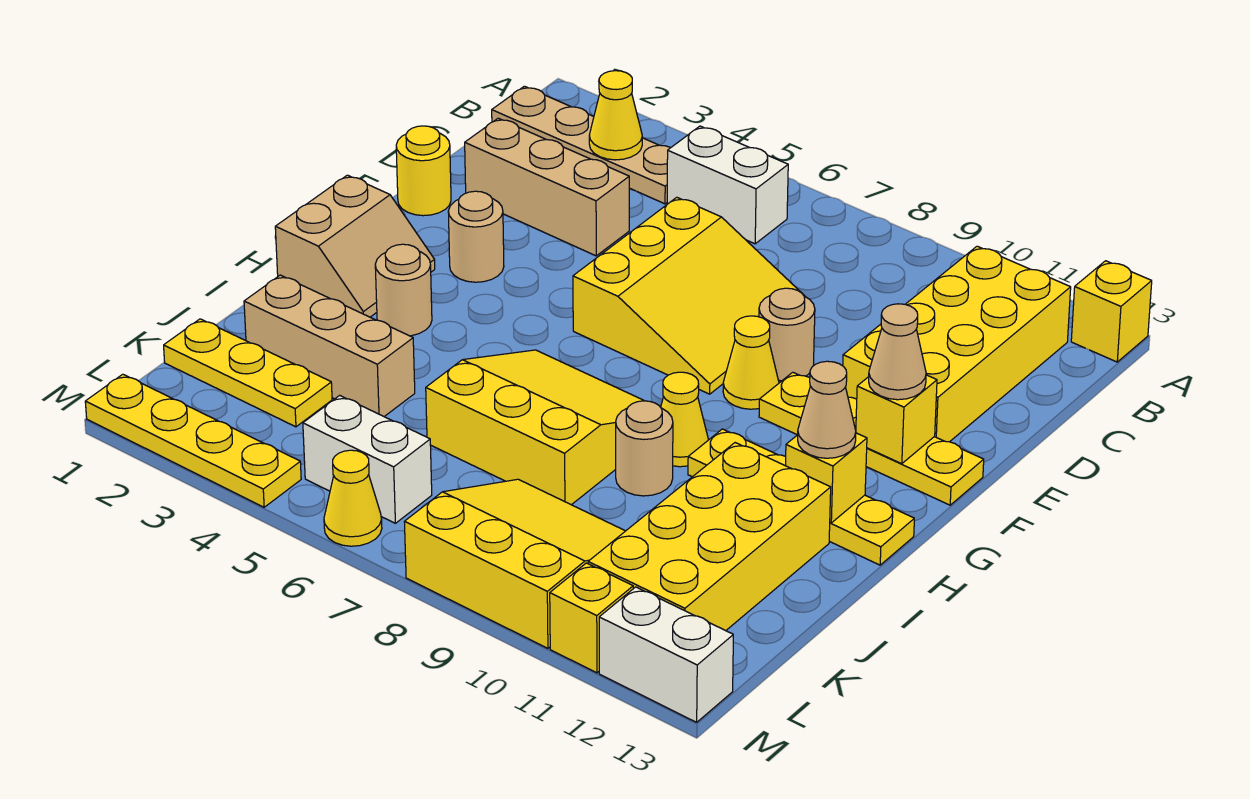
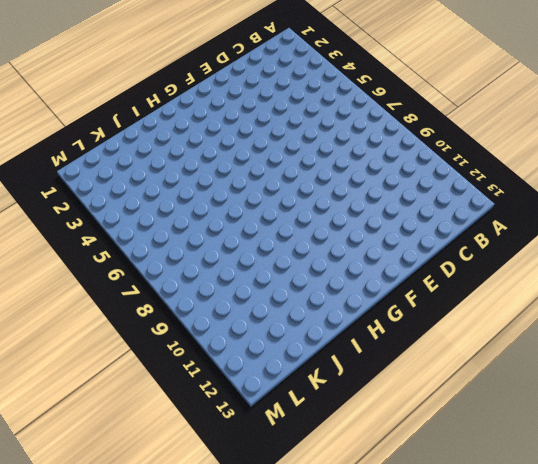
none -> yellow 1x1 brick [1071,261,1152,362]
none -> tan 1x4 plate [492,86,671,204]
none -> white 1x2 brick [667,126,788,244]
none -> yellow 2x4 brick [843,246,1071,442]

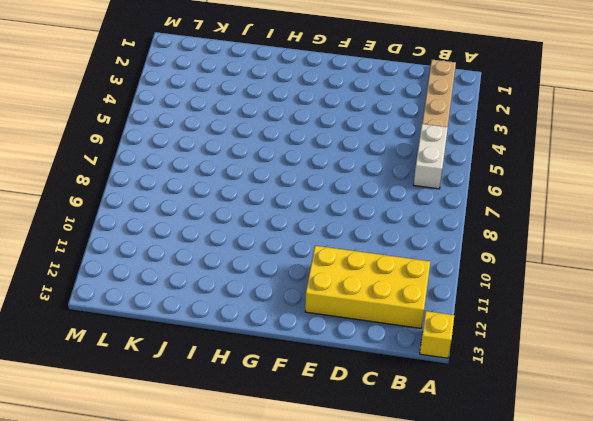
none -> tan 1x3 brick [465,118,629,256]
none -> yellow 3x3 slope [573,197,800,394]
none -> yellow 1x1 round brick [396,126,451,216]
none -> tan 1x1 round brick [759,288,815,381]

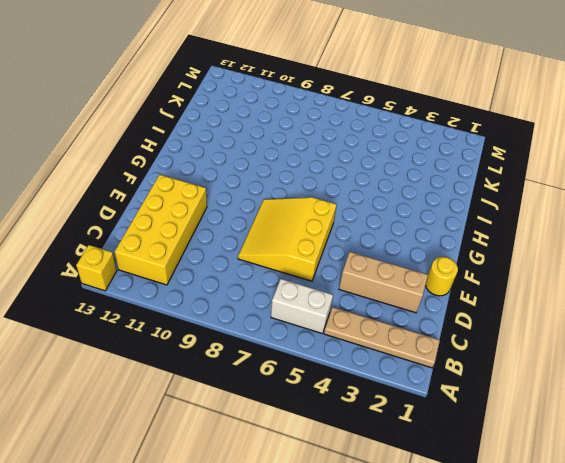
none -> tan 1x1 round brick [759,288,815,381]
none -> tan 1x1 round brick [448,191,504,282]
none -> yellow 1x1 cone [723,316,779,409]
none -> yellow 1x4 plate [759,372,984,505]

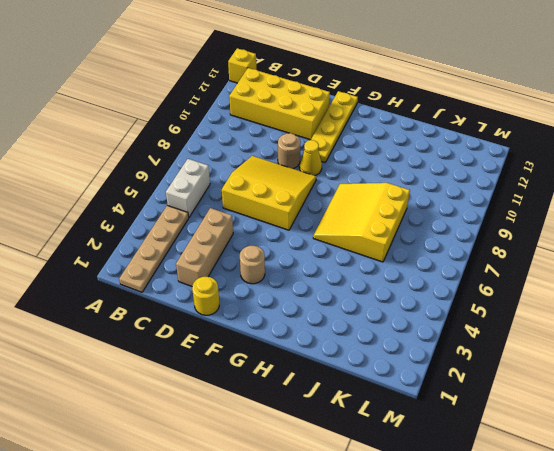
none -> tan 2x2 slope [275,175,435,317]
none -> tan 1x1 round brick [375,244,432,336]
none -> yellow 1x1 cone [661,372,708,467]
none -> yellow 1x4 plate [688,429,914,565]

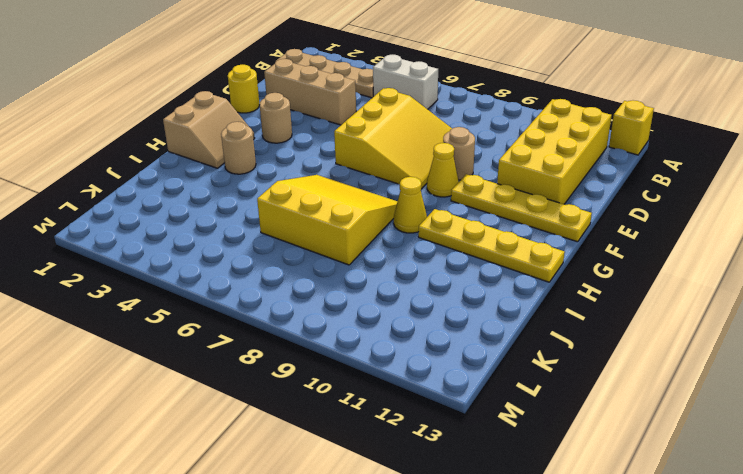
none -> tan 1x1 round brick [616,401,673,496]
none -> yellow 2x4 brick [588,443,831,631]
none -> tan 1x3 brick [244,275,415,416]
none -> yellow 1x3 plate [164,319,332,427]

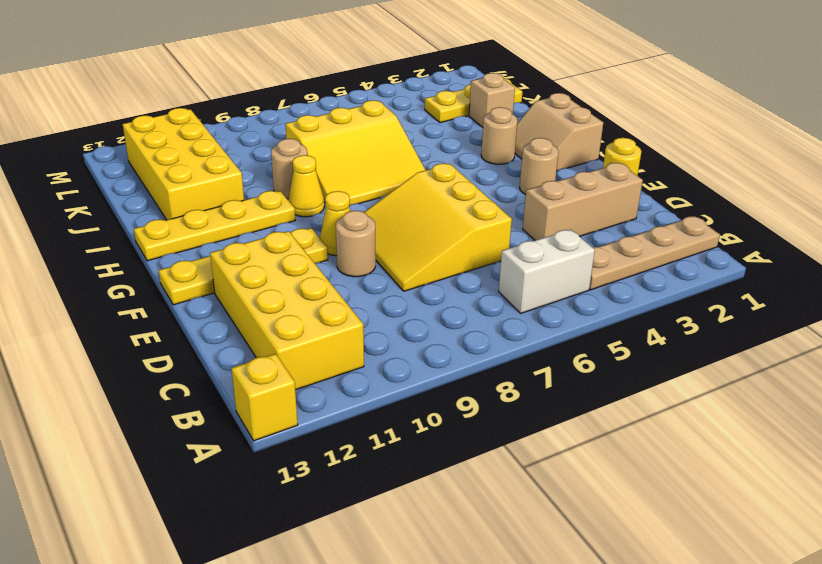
tan 1x1 brick [469,73,515,127] -> tan 1x3 brick [244,275,415,416]
none -> yellow 3x3 slope [404,479,625,648]
none -> white 1x2 brick [303,395,432,523]
none -> yellow 1x4 plate [85,374,301,507]
none -> yellow 1x1 cone [324,450,382,546]

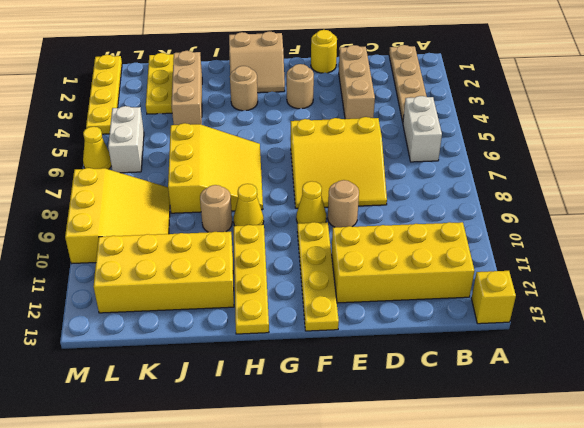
none -> yellow 1x1 brick [550,563,633,673]
none -> white 1x2 brick [599,587,733,722]
none -> yellow 1x1 cone [589,71,642,160]
none -> yellow 1x1 brick [856,375,937,464]

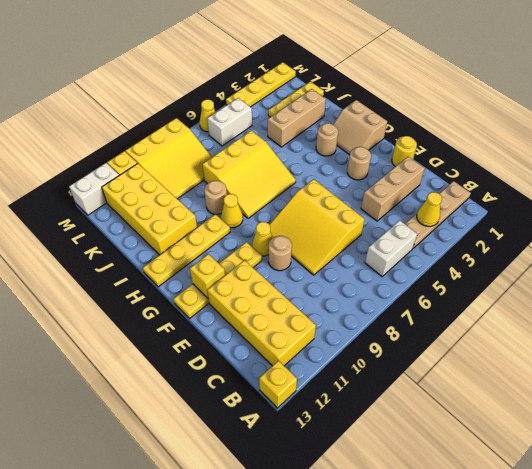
none -> yellow 1x1 brick [786,433,867,523]
none -> tan 1x1 cone [869,304,926,400]
none -> tan 1x1 cone [798,361,856,458]

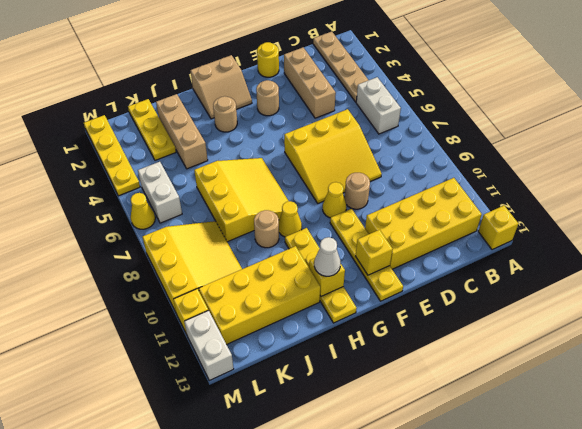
white 1x1 cone [314,237,341,276] -> tan 1x1 cone [798,361,856,458]
none -> yellow 1x1 cone [589,71,642,160]
none -> tan 1x1 cone [869,304,926,400]

